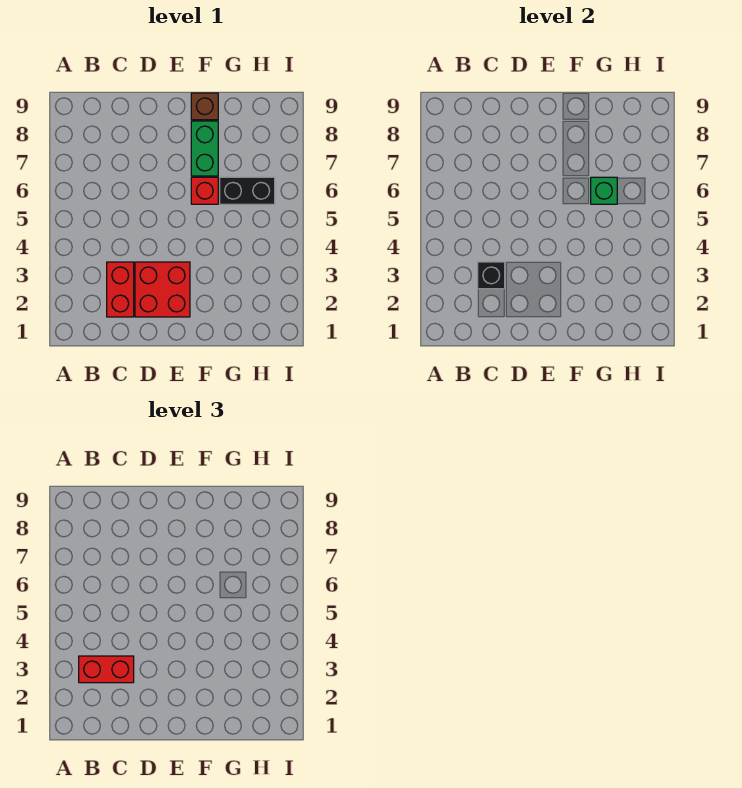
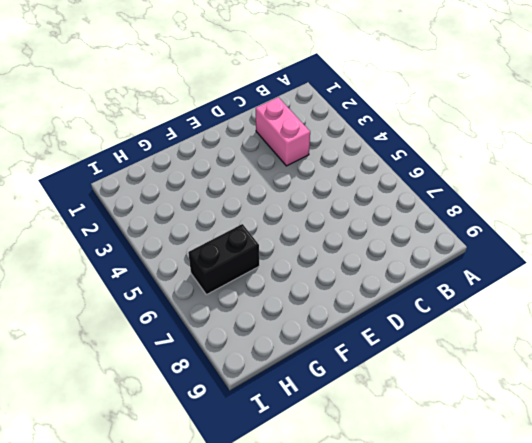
pink 1x2 brick [256,97,310,166] -> red 1x2 brick [107,262,134,317]
none -> red 2x2 brick [135,262,190,317]
none -> red 1x1 brick [191,177,218,204]

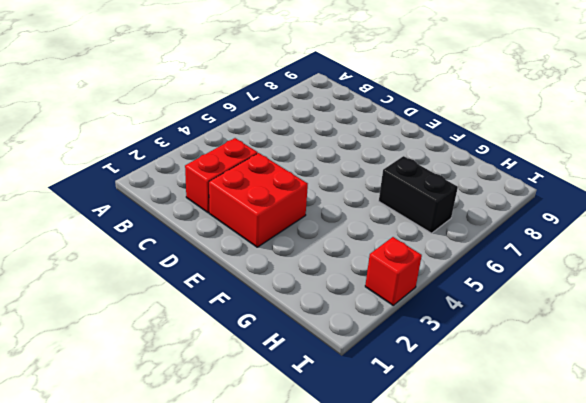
red 1x1 brick [365,237,422,305] -> red 1x1 brick moved to [191,177,218,204]
none -> green 1x2 brick [191,121,218,176]
none -> brown 1x1 brick [191,93,218,120]

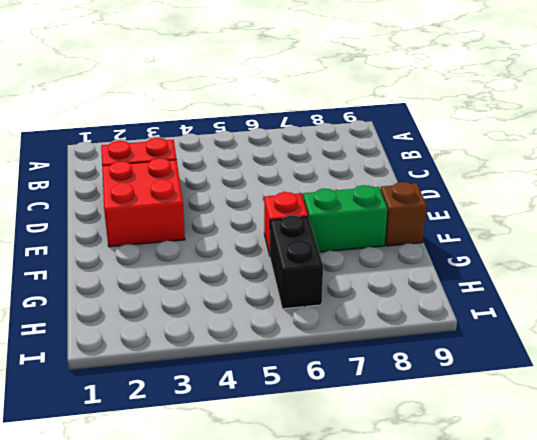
none -> black 1x1 brick [478,262,505,289]
none -> green 1x1 brick [591,177,617,204]

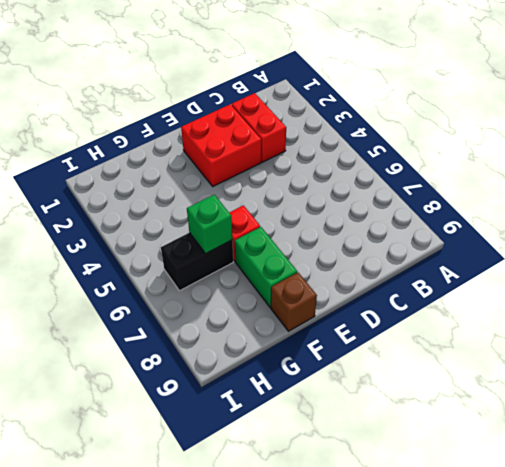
none -> black 1x1 brick [478,262,505,289]
none -> red 1x2 brick [79,656,134,683]

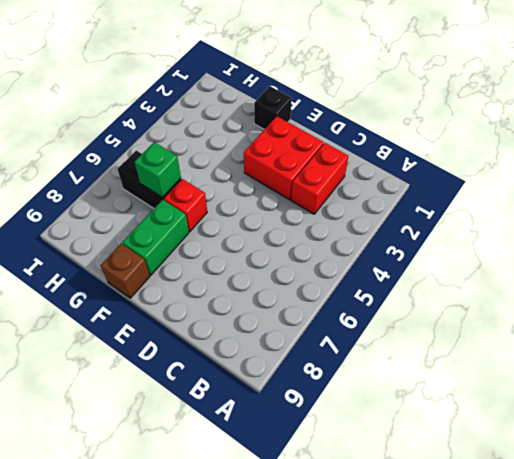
black 1x1 brick [254,86,292,130] -> black 1x1 brick moved to [478,262,505,289]
none -> red 1x2 brick [79,656,134,683]

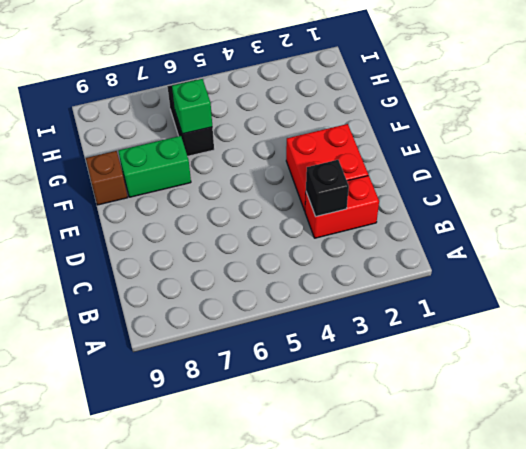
none -> red 1x1 brick [191,177,218,204]
none -> red 1x2 brick [79,656,134,683]

